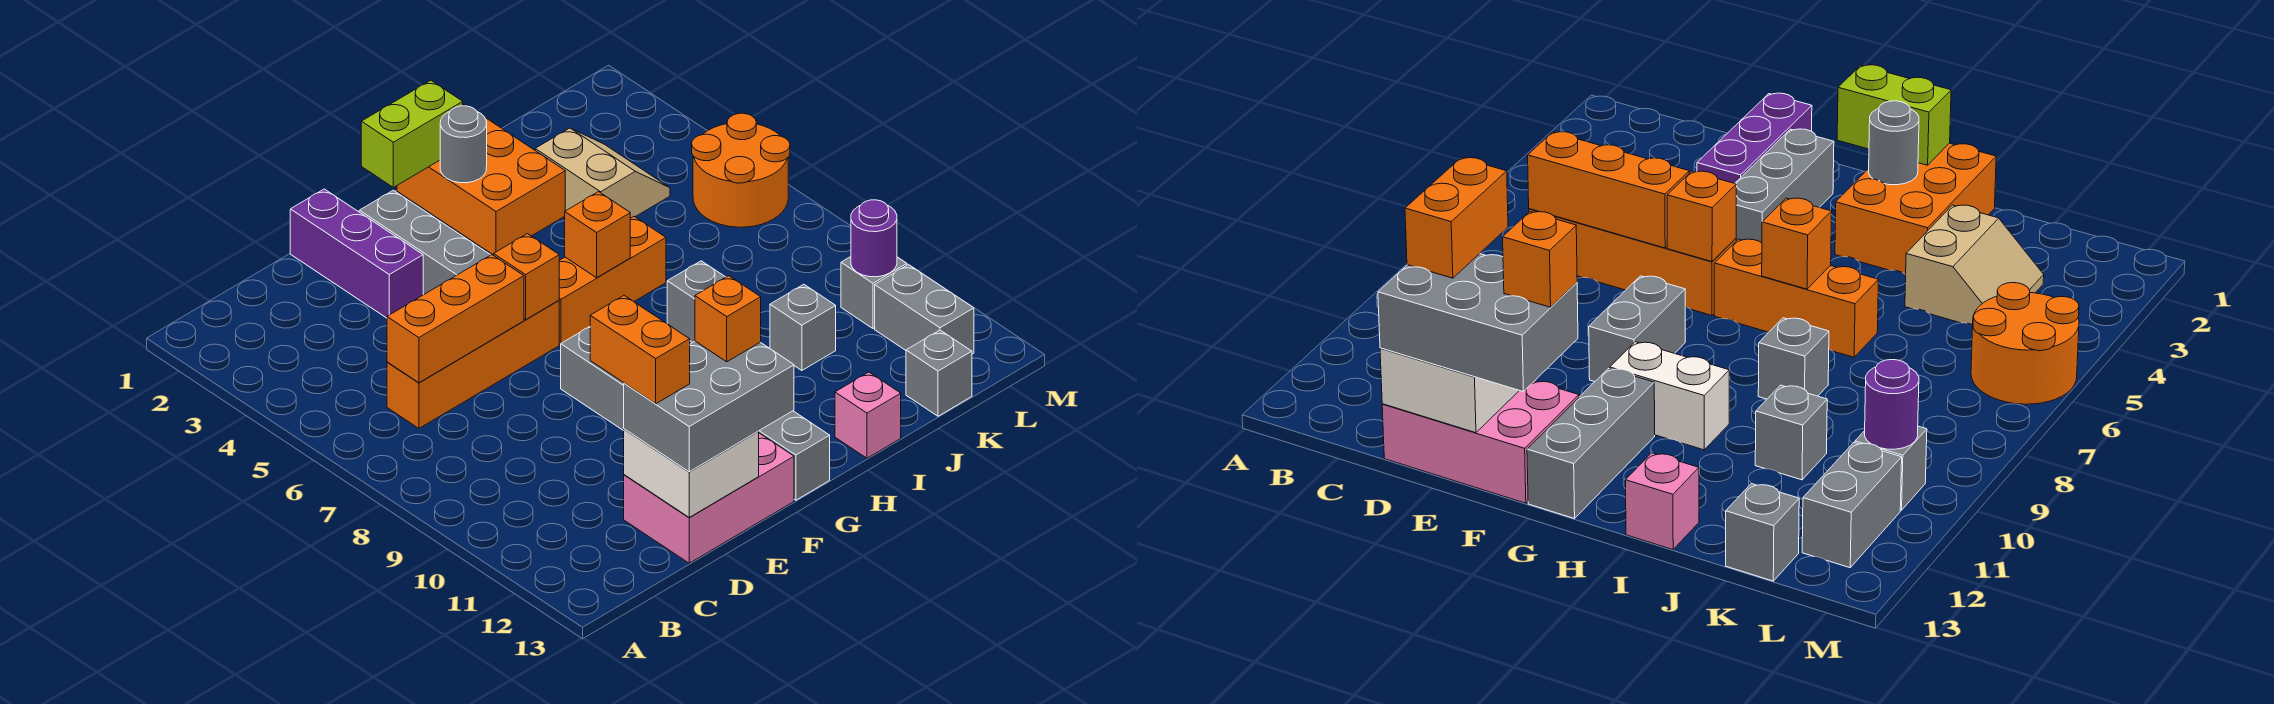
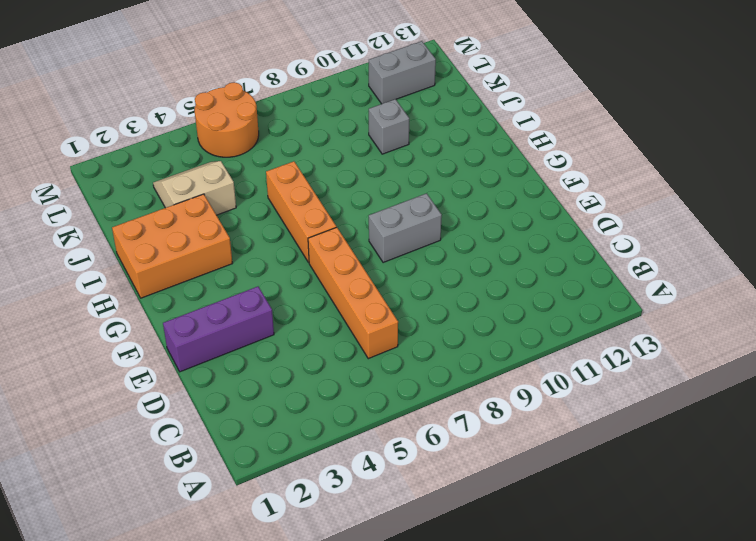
none -> pink 2x3 brick [624,433,794,563]
none -> grey 1x3 brick [359,190,490,295]
none -> white 1x2 brick [1610,342,1729,450]

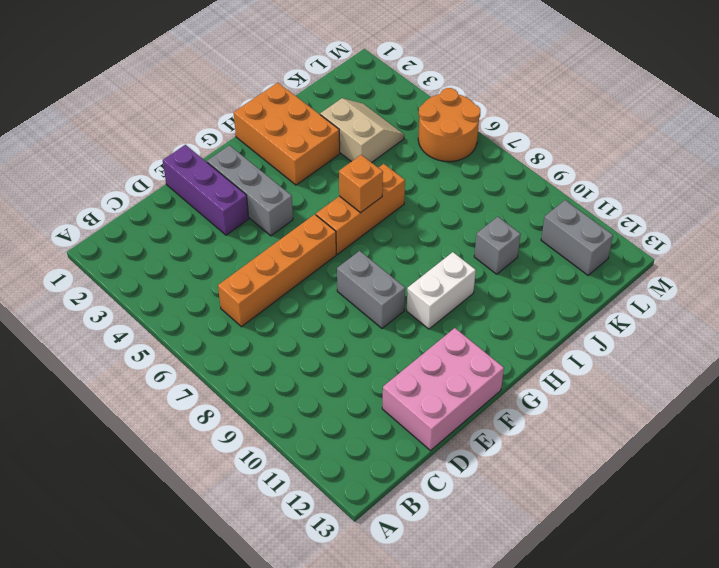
none -> grey 1x3 brick [758,411,830,500]
none -> grey 1x1 brick [667,261,725,343]
none -> pink 1x1 brick [835,372,901,458]

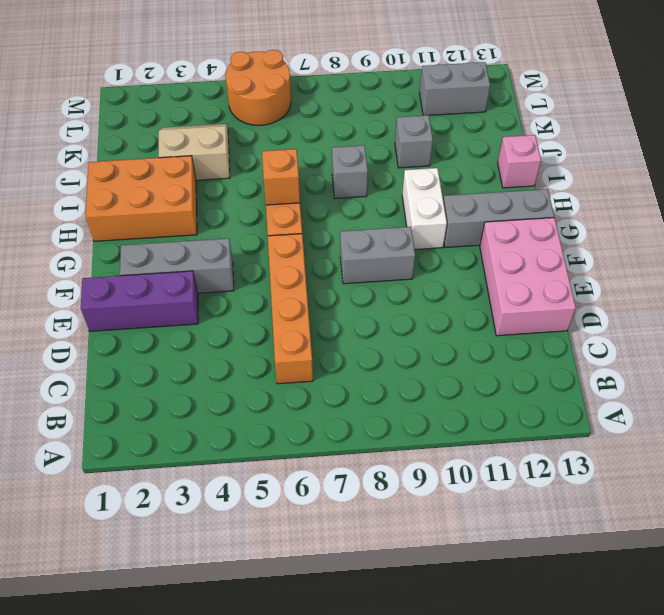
none -> grey 1x1 brick [906,330,972,416]
none -> grey 1x1 brick [841,257,907,328]
none -> orange 1x3 brick [387,255,524,383]

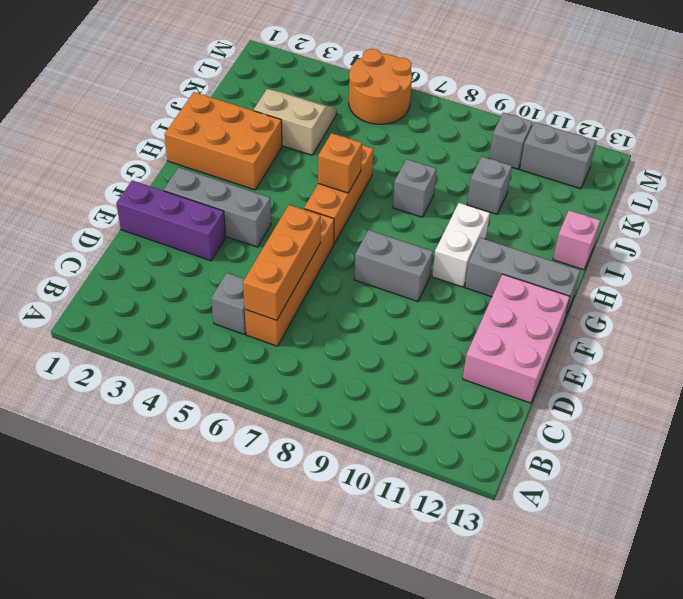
grey 1x1 brick [211,273,246,335] -> grey 1x1 brick moved to [906,330,972,416]
none -> white 2x2 brick [624,429,759,518]
none -> orange 1x1 brick [494,234,559,320]
none -> lime 1x2 brick [361,80,463,187]

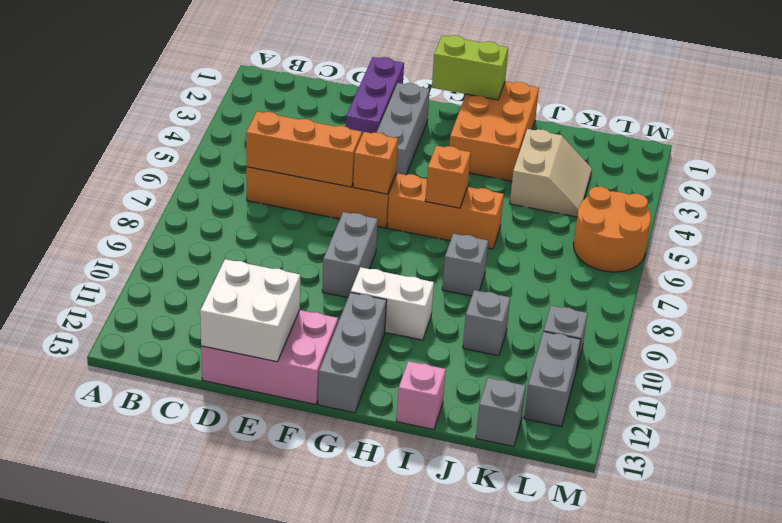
none -> grey 1x1 round brick [440,106,487,183]
none -> purple 1x1 round brick [851,200,897,277]
none -> grey 2x3 brick [624,341,794,472]

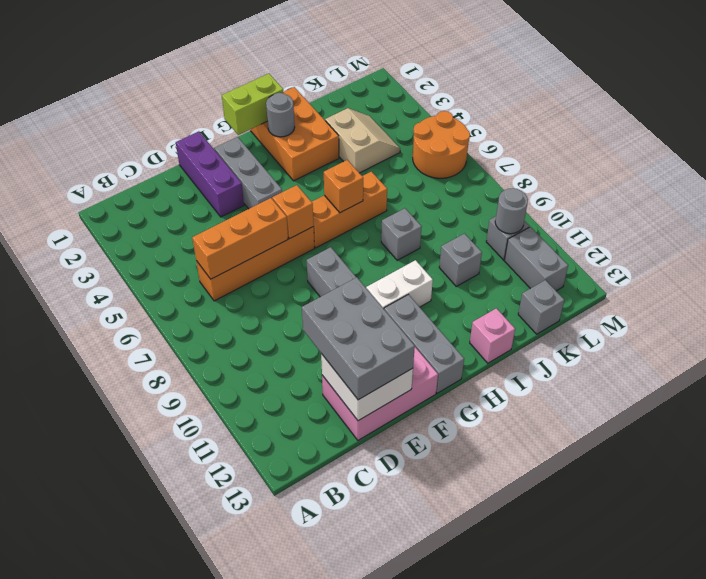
grey 2x3 brick [302,277,415,400] -> grey 2x3 brick turned to [624,341,794,472]
grey 1x1 round brick [495,188,528,234] -> purple 1x1 round brick [851,200,897,277]
none -> orange 1x2 brick [590,296,690,404]
none -> orange 1x1 brick [695,276,761,362]

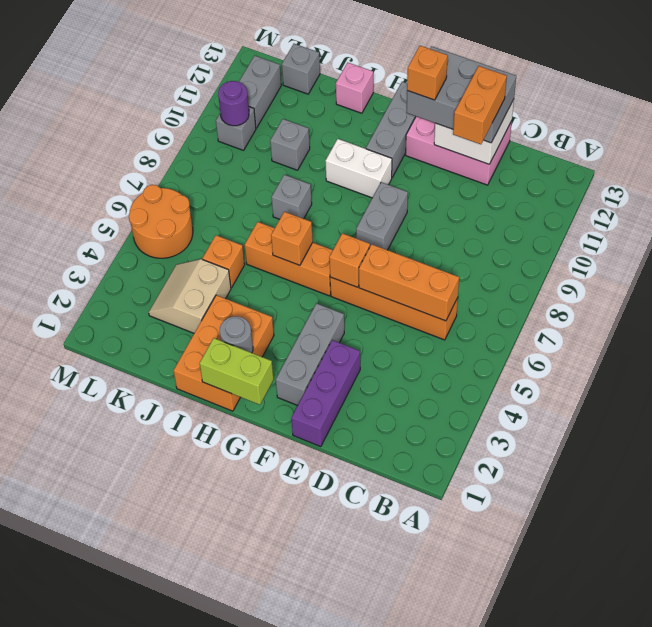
orange 1x1 brick [202,235,245,288] -> none

